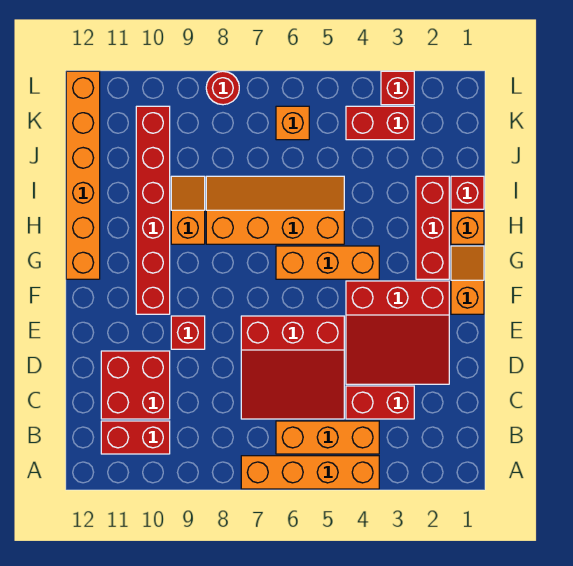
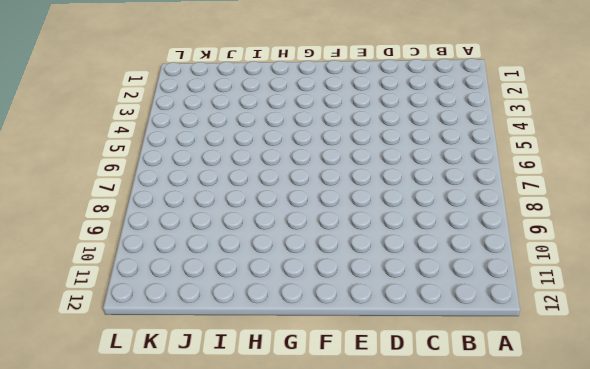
none -> orange 1x4 brick [241,456,379,489]
none -> orange 1x3 brick [276,421,379,454]
none -> red 1x2 brick [101,421,170,454]

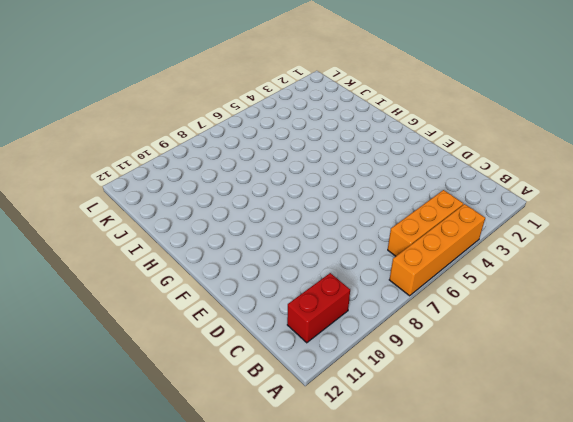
none -> red 1x2 brick [346,386,414,419]
none -> red 3x3 slope [241,316,344,419]
none -> red 2x2 brick [101,351,170,419]

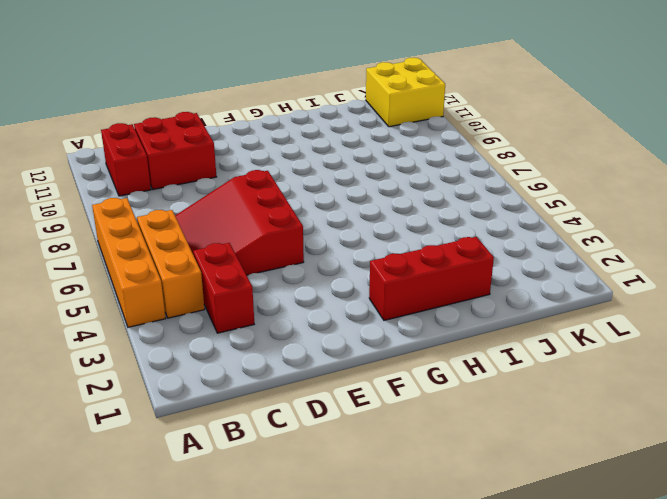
yellow 2x2 brick [366,58,445,127] -> orange 1x6 brick [66,71,100,279]
none -> red 3x3 slope [346,281,449,384]
none -> red 1x1 brick [171,316,205,349]
none -> orange 1x2 slope [451,246,484,314]

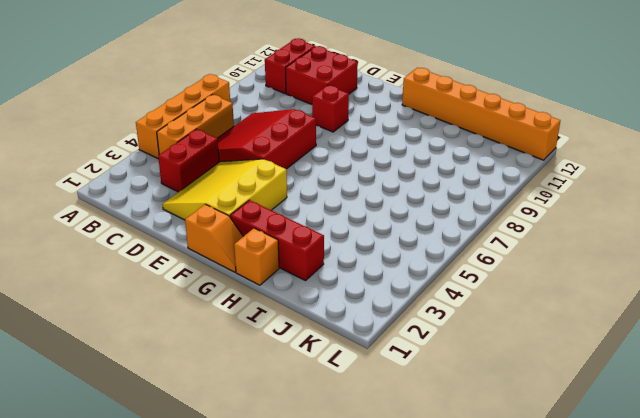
yellow 3x3 slope [162,159,287,220] -> red 3x3 slope [346,281,449,384]
none -> red 1x6 brick [136,106,170,314]
none -> orange 1x3 brick [276,246,379,279]
none -> orange 2x4 slope [206,176,344,244]

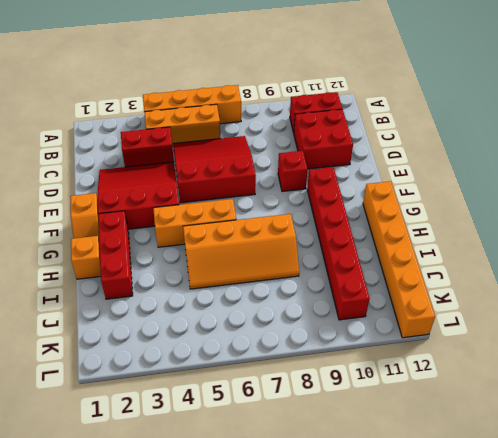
none -> orange 1x2 slope [171,176,205,244]
none -> red 1x1 brick [451,176,484,209]
none -> red 1x2 brick [346,106,414,140]

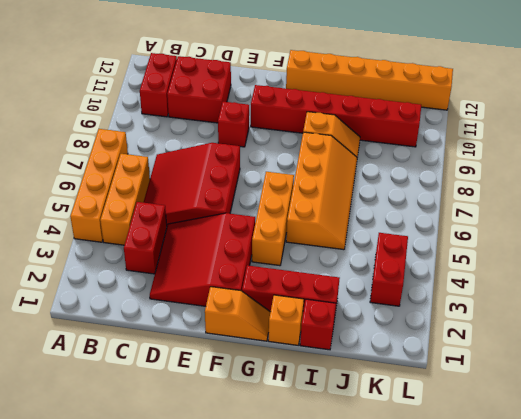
none -> orange 1x1 brick [276,106,309,140]
none -> red 1x1 brick [381,71,414,105]
none -> red 1x1 round brick [206,71,239,105]

